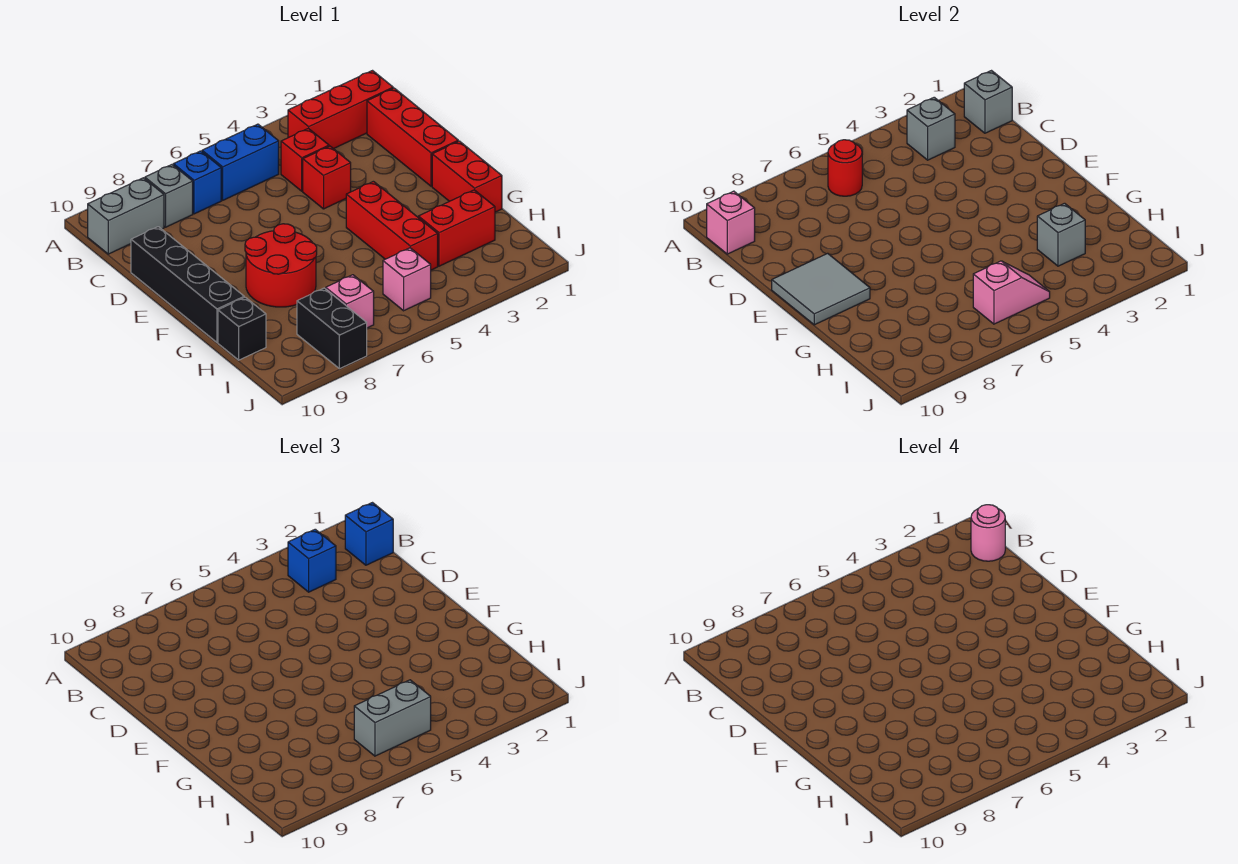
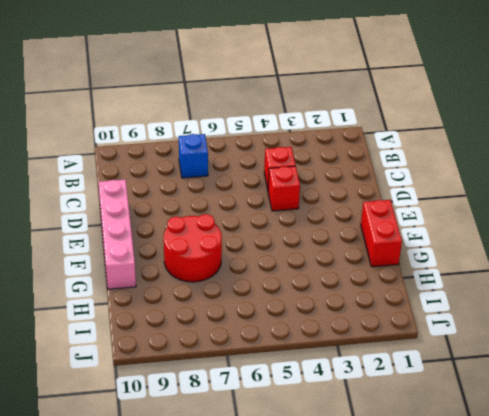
pink 1x4 brick [99,179,136,289] -> black 1x4 brick [131,227,244,342]
none -> red 1x3 brick [288,71,393,149]
none -> blue 1x2 brick [202,124,279,200]
none -> grey 1x1 brick [145,165,193,227]

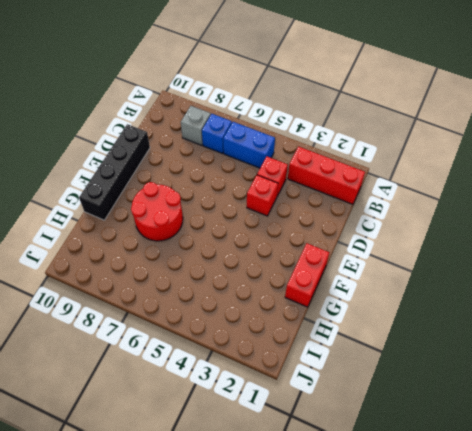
none -> grey 1x2 brick [88,178,164,254]
none -> red 1x3 brick [367,88,458,186]
none -> red 1x3 brick [346,181,438,270]

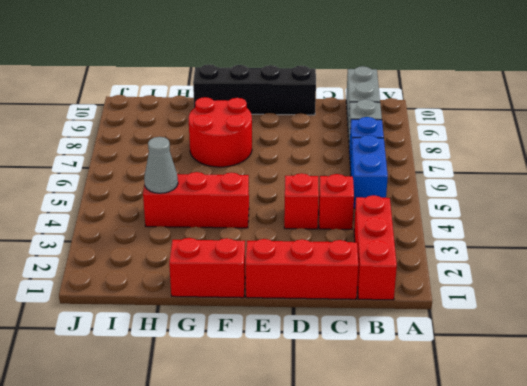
grey 1x1 cone [144,137,178,193] -> none
none -> red 1x2 brick [418,190,495,266]
none -> black 1x1 brick [218,297,266,360]
none -> pink 1x1 brick [383,248,431,311]

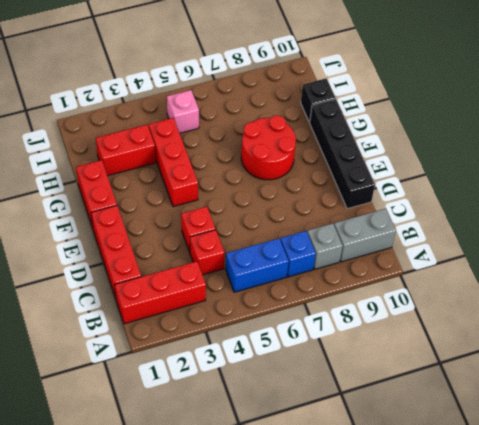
none -> pink 1x1 brick [326,275,374,328]
none -> black 1x2 brick [297,288,367,369]
none -> grey 1x1 brick [964,71,1012,133]

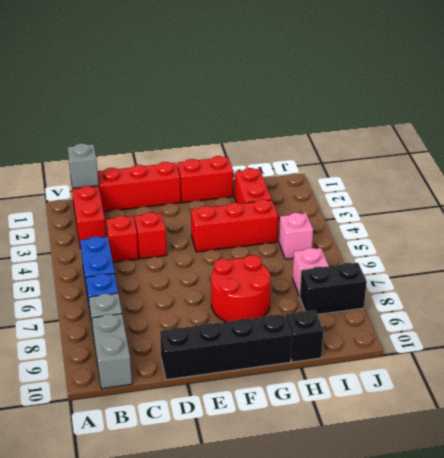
none -> grey 1x1 brick [907,97,955,160]
none -> red 1x1 round brick [828,140,862,196]
none -> pink 1x1 brick [707,191,755,254]

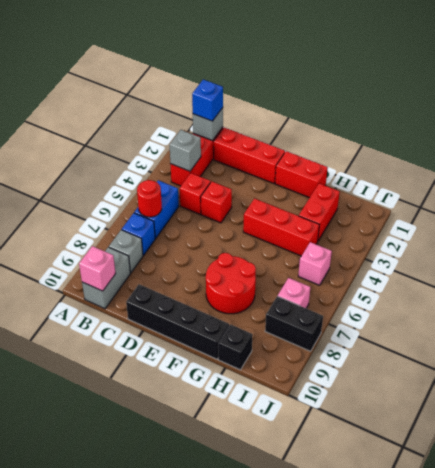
none -> grey 2x2 tile [772,253,870,325]
none -> grey 1x1 brick [1037,203,1085,266]
none -> pink 1x2 slope [973,261,1050,324]

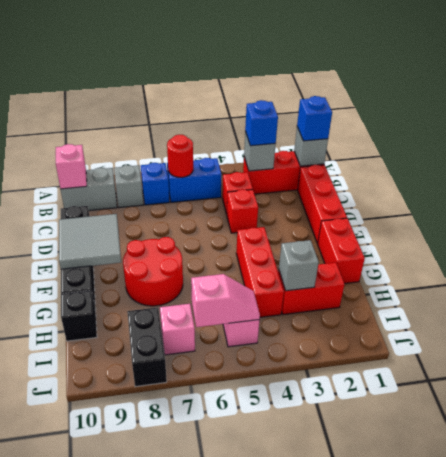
none -> grey 1x2 brick [354,680,431,756]
none -> pink 1x1 round brick [971,505,1005,561]

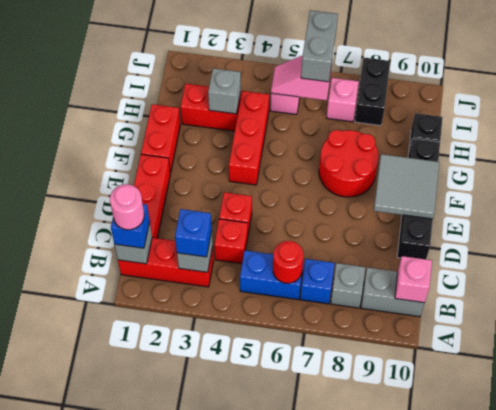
grey 1x2 brick [301,10,338,82] -> grey 1x2 brick turned to [354,680,431,756]

